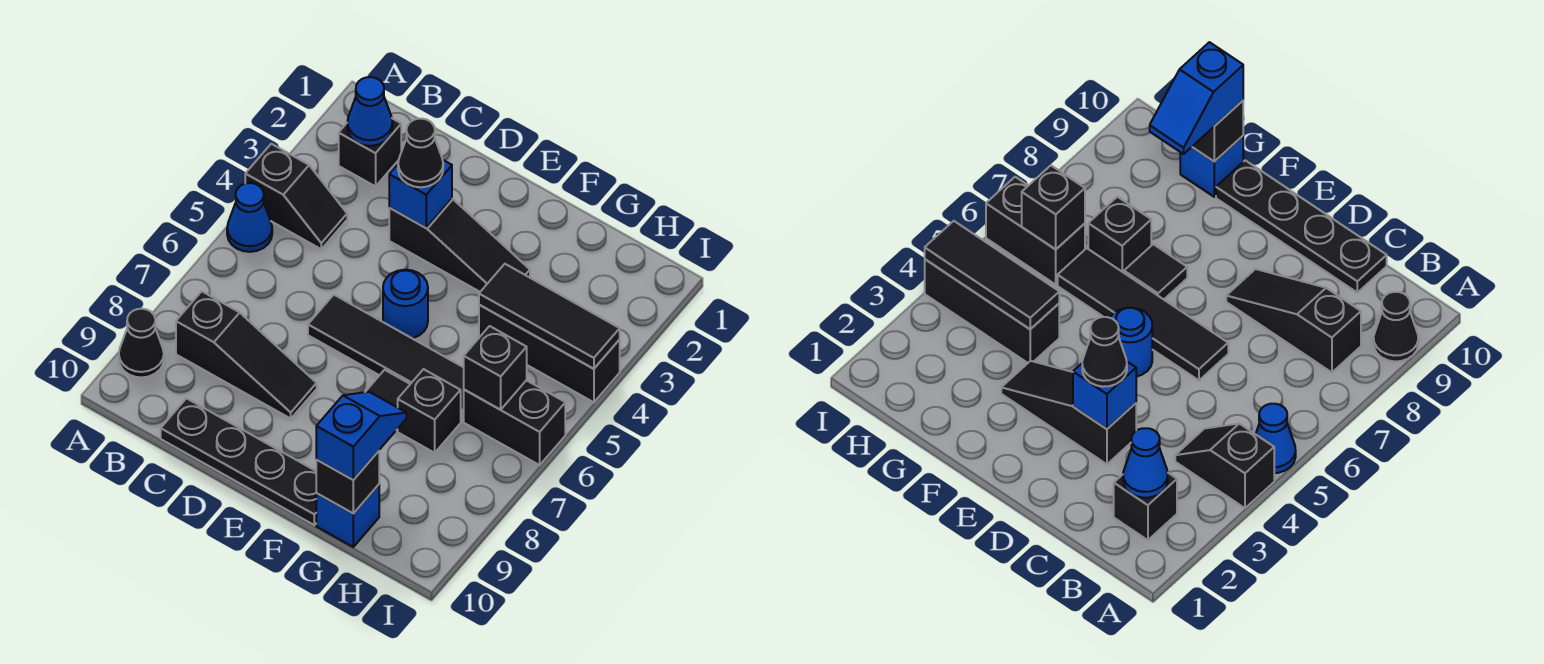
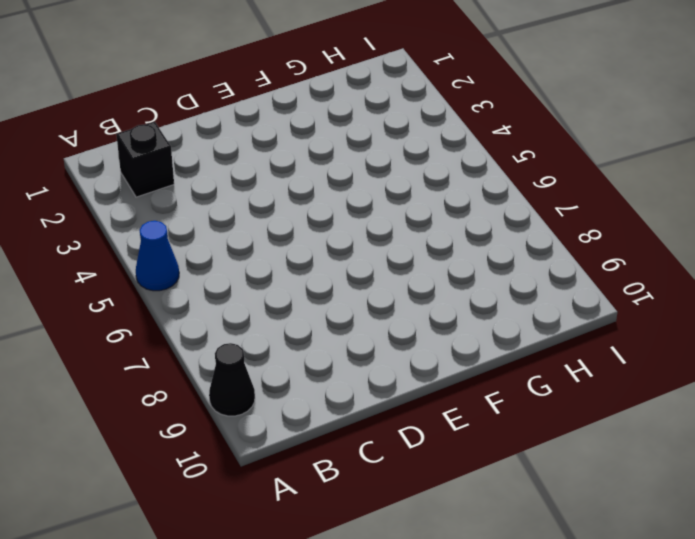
none -> black 1x2 slope [245,144,347,249]
none -> black 1x3 slope [176,291,317,419]
none -> black 1x4 plate [161,398,316,525]

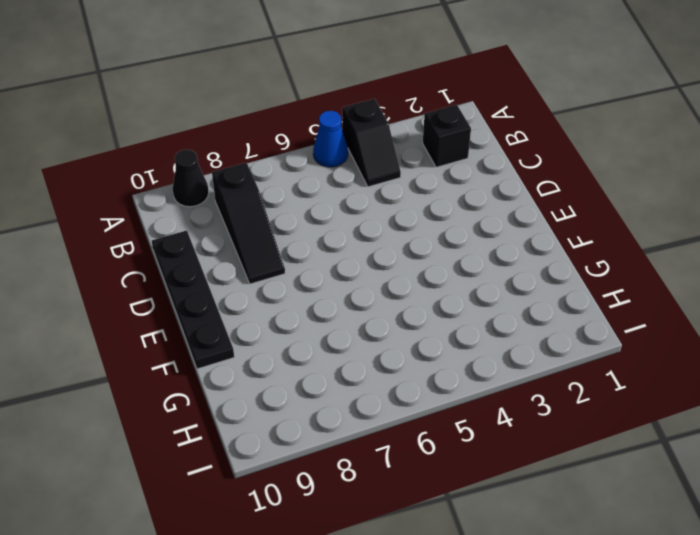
none -> black 1x3 slope [389,199,530,292]
none -> black 1x4 tile [308,295,464,421]
none -> blue 1x1 round brick [383,270,428,338]

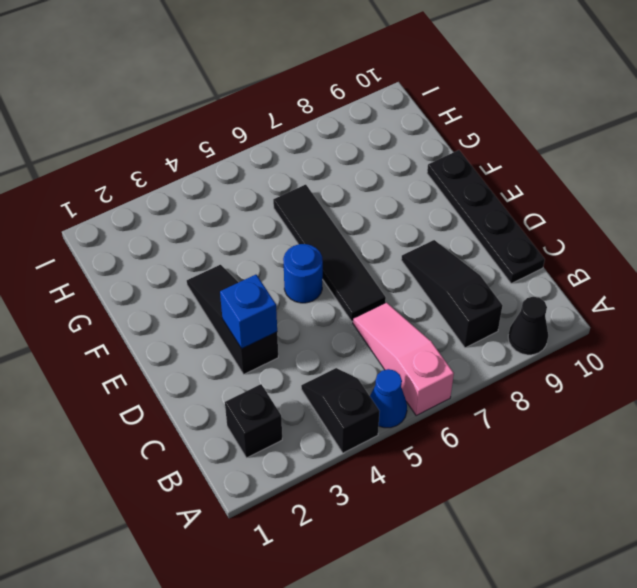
pink 1x3 slope [353,302,454,415] -> none
none -> black 1x1 tile [366,370,410,407]
none -> black 1x3 brick [479,305,620,402]
none -> black 1x1 brick [398,369,461,453]

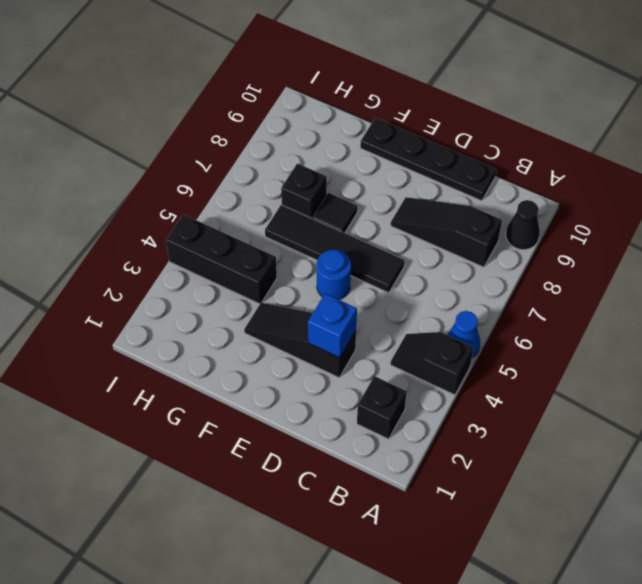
none -> blue 1x1 brick [316,485,379,547]
none -> black 1x2 brick [464,380,565,465]
none -> blue 1x1 cone [347,77,393,146]

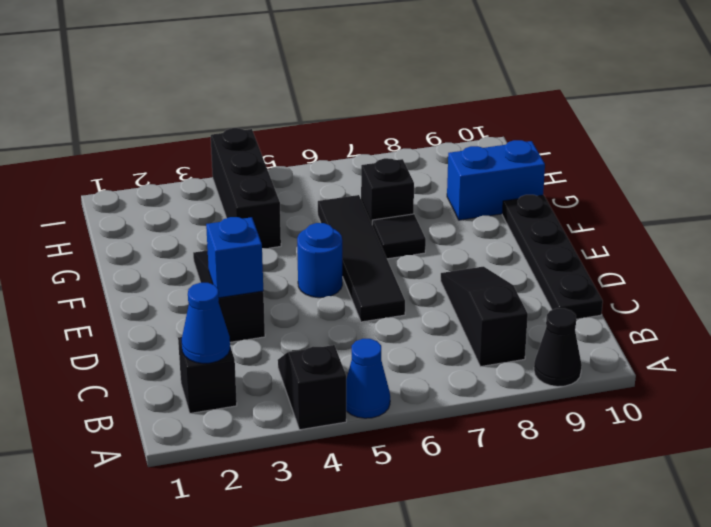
blue 1x2 brick [447,140,545,220] -> blue 1x1 brick [316,485,379,547]
none -> black 1x2 brick [464,380,565,465]
none -> black 1x3 tile [479,264,620,369]
none -> black 1x1 brick [316,451,379,514]

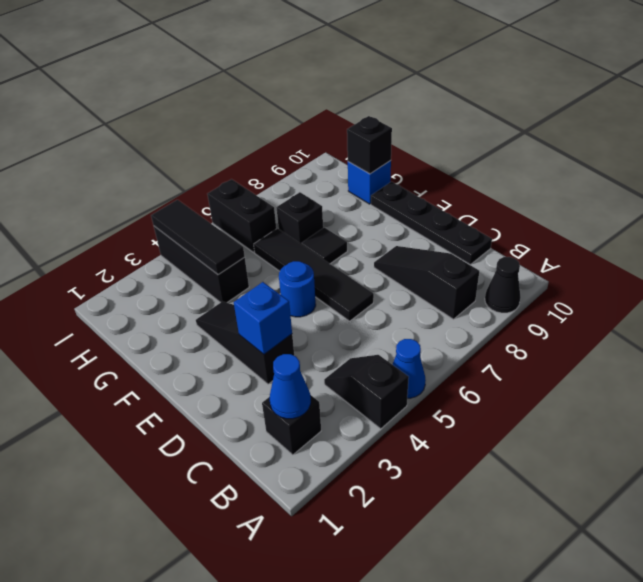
none -> black 1x1 brick [464,326,527,410]
none -> black 1x1 cone [398,119,443,187]
none -> blue 1x2 slope [316,392,406,480]

